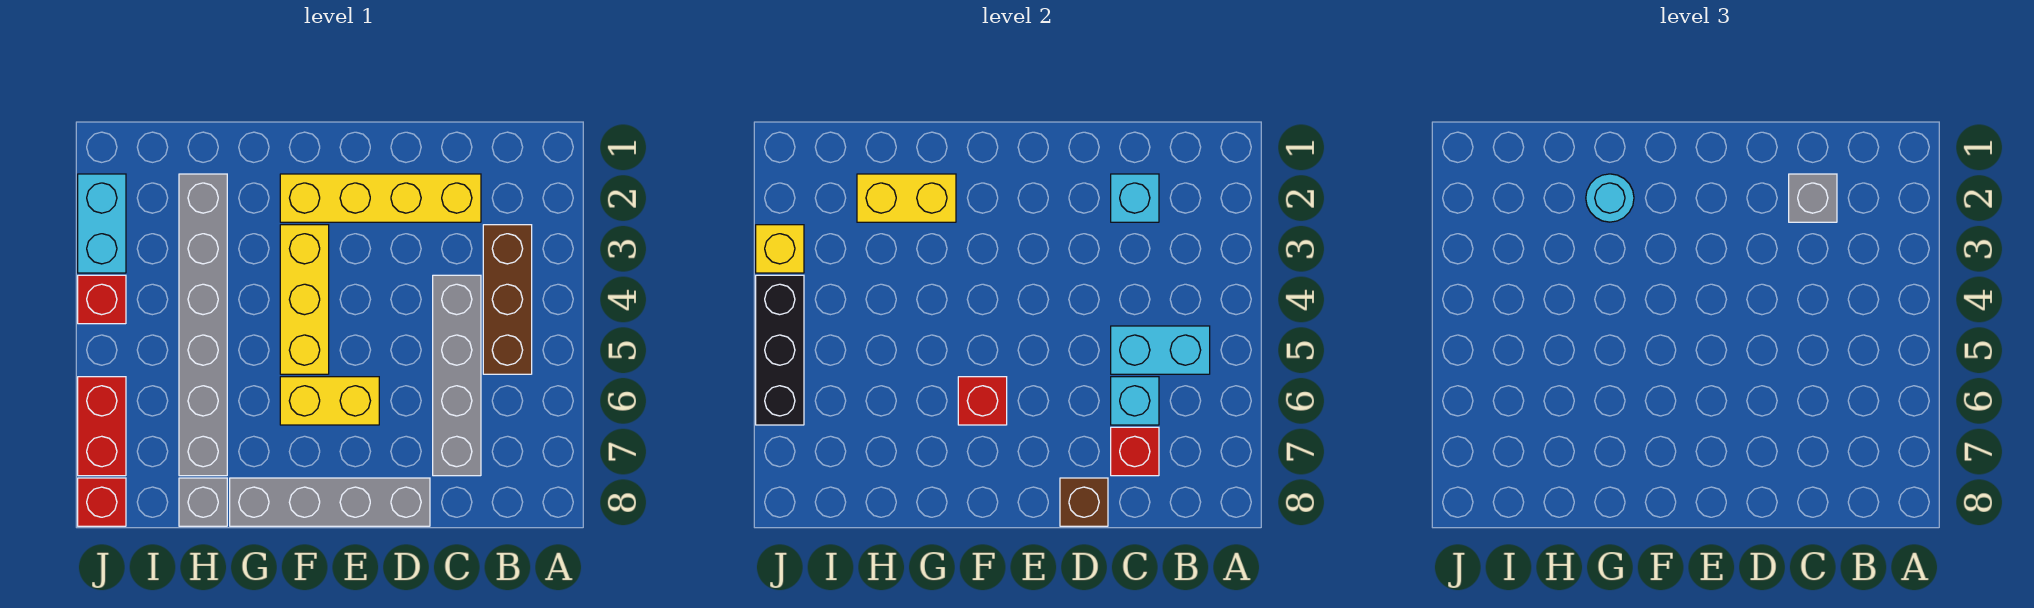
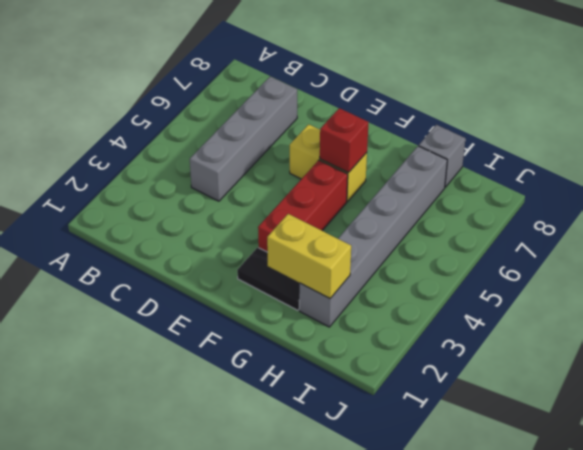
black 1x2 tile [237,247,300,310] -> yellow 1x4 brick [280,174,481,222]
red 1x3 brick [258,160,348,252] -> yellow 1x3 brick [280,225,329,374]
none -> brown 1x3 brick [483,225,532,374]
none -> grey 1x4 brick [230,478,430,526]
none -> cyan 1x2 brick [78,174,126,273]

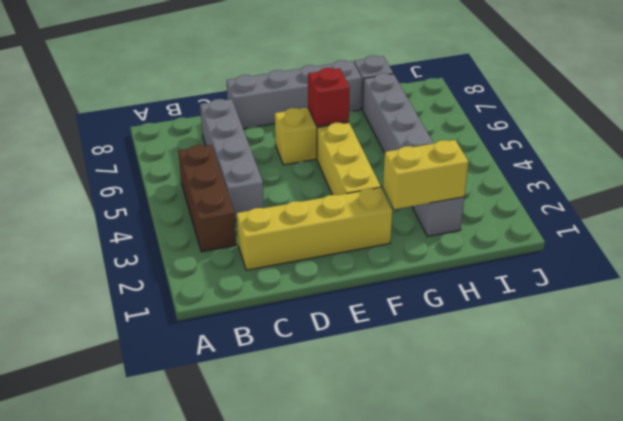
none -> cyan 1x2 brick [78,174,126,273]
none -> red 1x1 brick [78,275,126,324]
none -> red 1x2 brick [78,377,126,476]

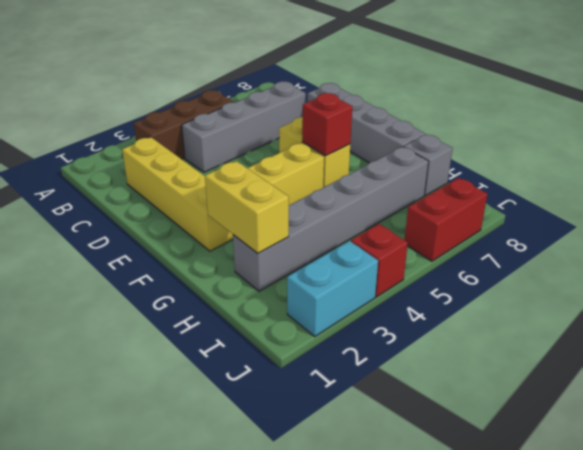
none -> red 1x1 brick [78,478,126,526]
none -> cyan 1x2 brick [1111,326,1210,374]
none -> cyan 1x1 brick [1111,174,1159,222]

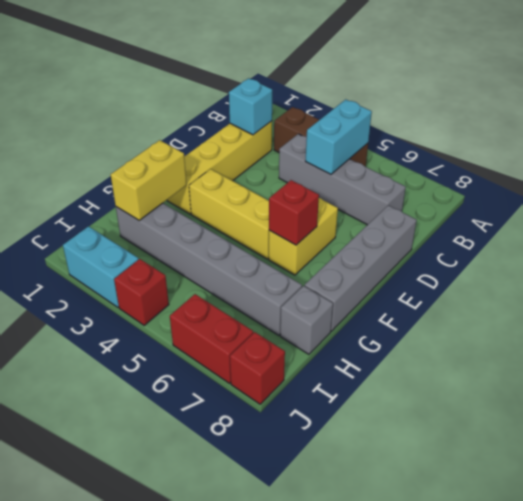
none -> cyan 1x1 brick [1111,377,1159,425]
none -> red 1x1 brick [1111,427,1159,476]
none -> brown 1x1 brick [1060,478,1108,526]

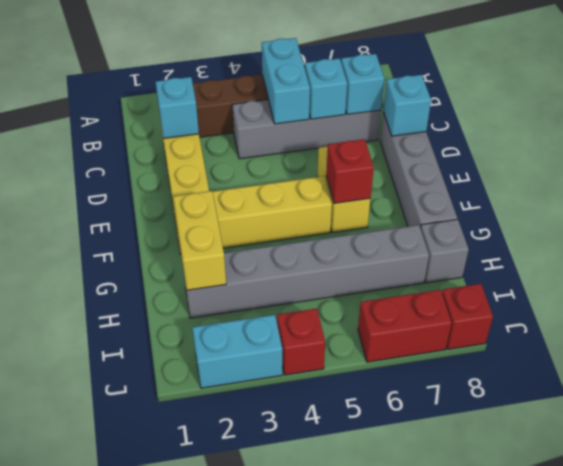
cyan 1x1 brick [341,54,384,114] -> red 1x1 brick [1111,427,1159,476]
cyan 1x1 brick [383,75,431,136] -> brown 1x1 brick [1060,478,1108,526]
none -> yellow 1x1 brick [756,225,804,273]
none -> black 1x3 brick [756,275,804,425]
none -> grey 1x1 brick [1789,174,1837,222]

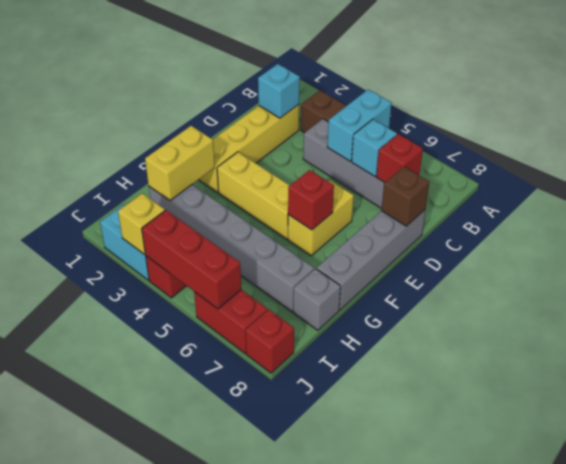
red 1x3 brick [142,210,241,309] -> black 1x3 brick [756,275,804,425]
none -> grey 1x1 brick [1789,174,1837,222]
none -> cyan 1x1 round brick [1586,174,1634,222]

